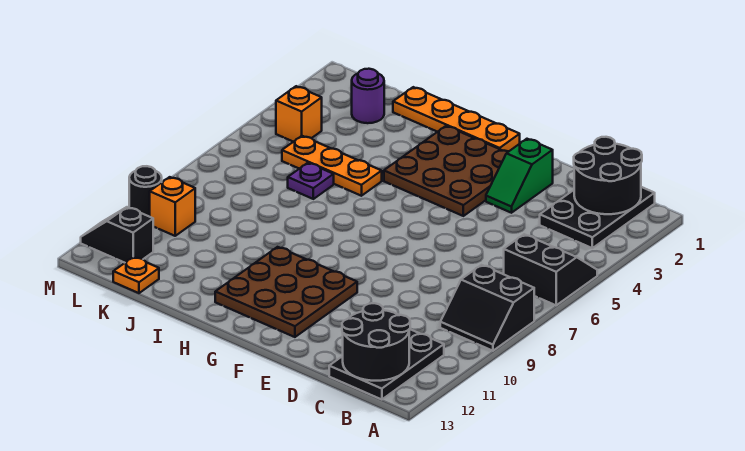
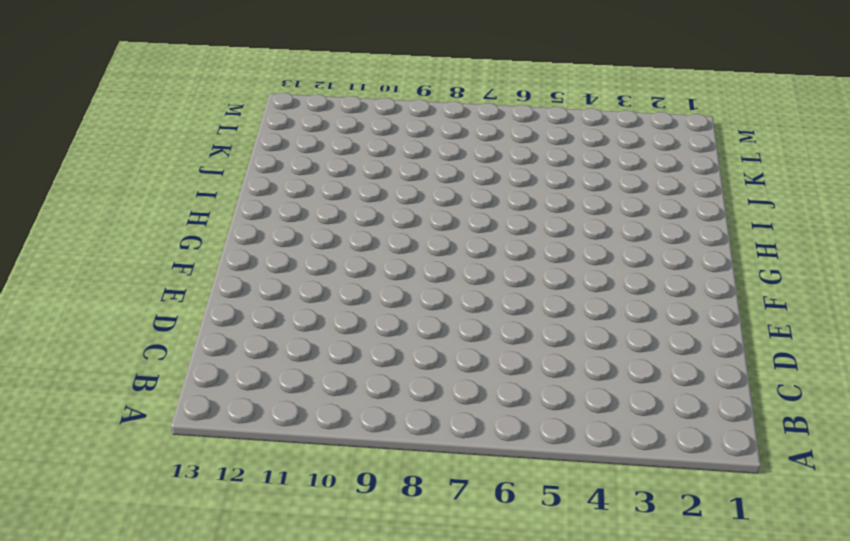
none -> black 2x2 slope [504,234,597,305]
none -> black 2x2 slope [440,265,534,351]
none -> black 2x3 plate [540,187,655,248]

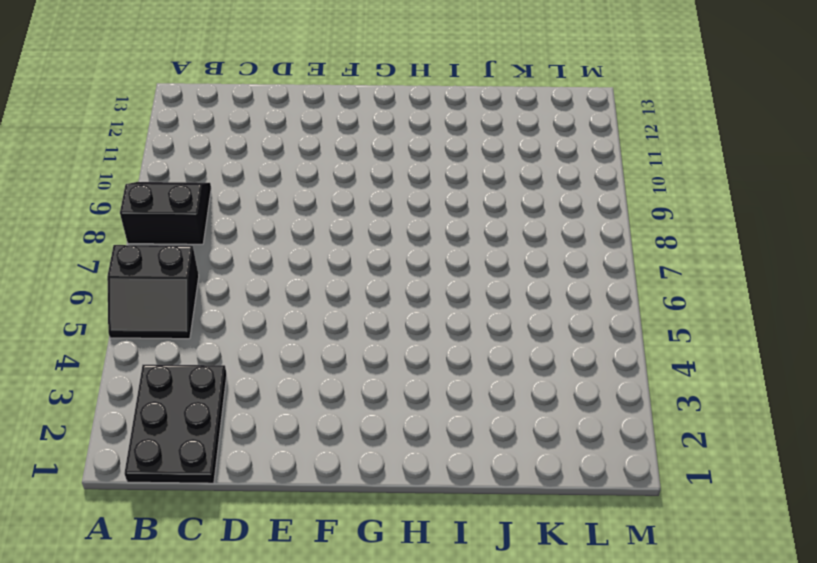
none -> black 2x3 plate [329,329,444,400]
none -> green 1x2 slope [486,139,553,213]
none -> brown 3x3 plate [384,126,508,216]

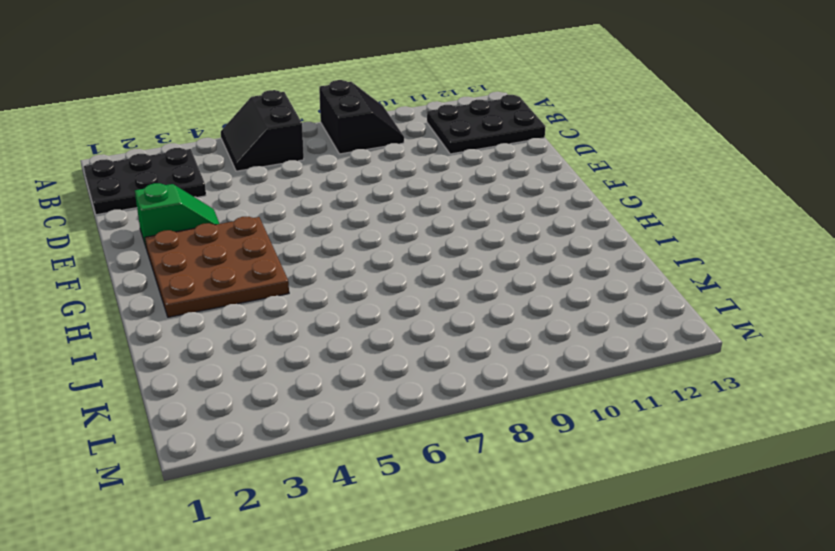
none -> brown 3x3 plate [215,247,357,337]
none -> orange 1x4 plate [393,87,520,152]
none -> orange 1x3 plate [282,136,382,196]

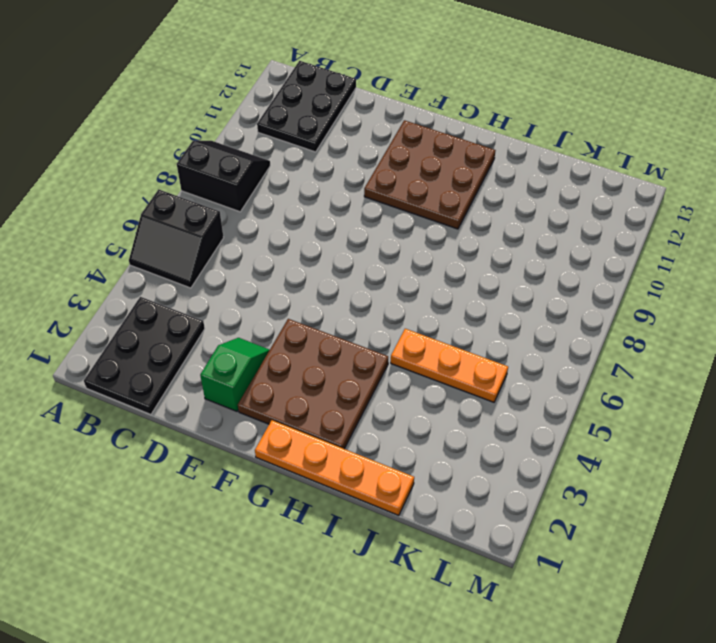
none -> purple 1x1 plate [288,163,334,199]
none -> purple 1x1 round brick [352,69,384,123]
none -> orange 1x1 plate [113,257,159,293]

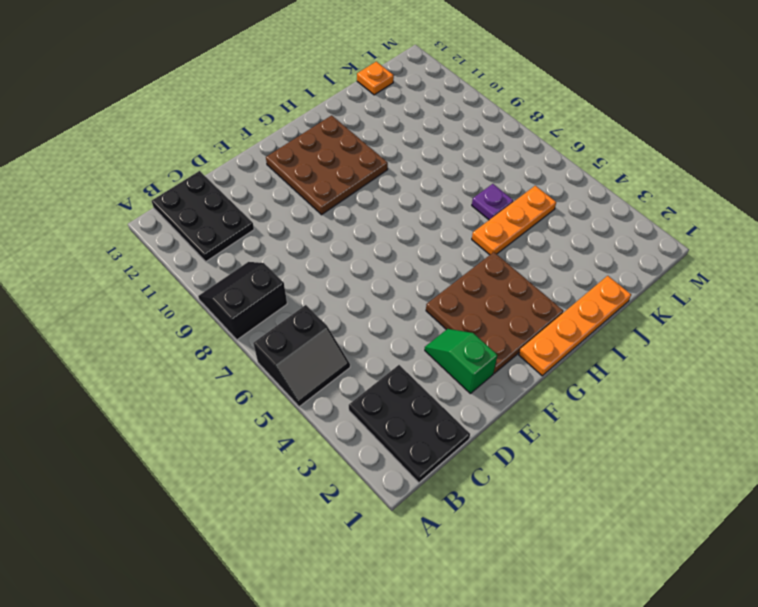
none -> purple 1x1 round brick [352,69,384,123]
none -> orange 1x1 brick [276,86,322,142]
none -> orange 1x1 brick [150,177,195,236]

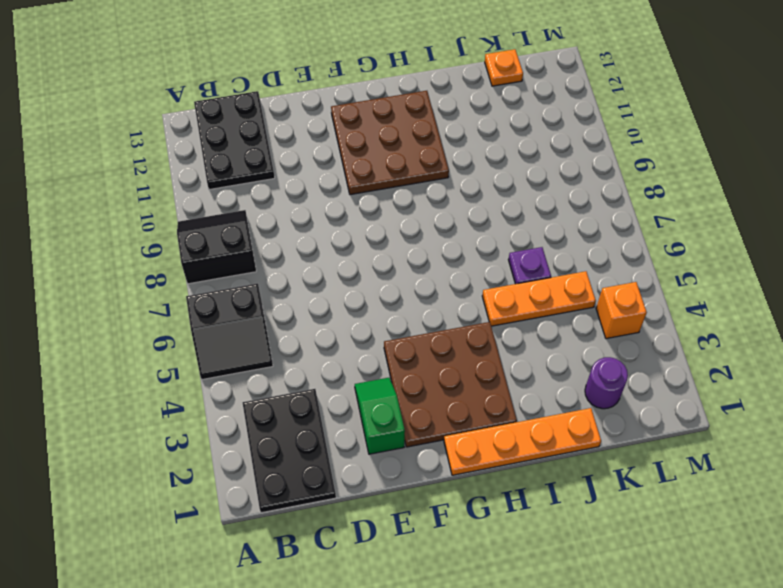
none -> orange 1x1 brick [150,177,195,236]
none -> black 1x2 slope [81,207,153,263]
none -> black 1x1 round brick [129,166,162,217]

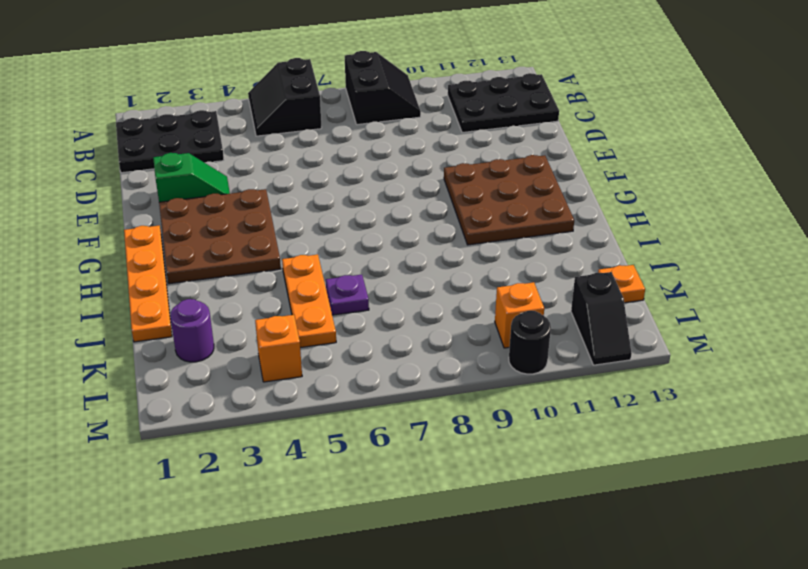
none -> black 2x2 round brick [574,137,642,214]
none -> black 2x2 round brick [342,303,410,381]

